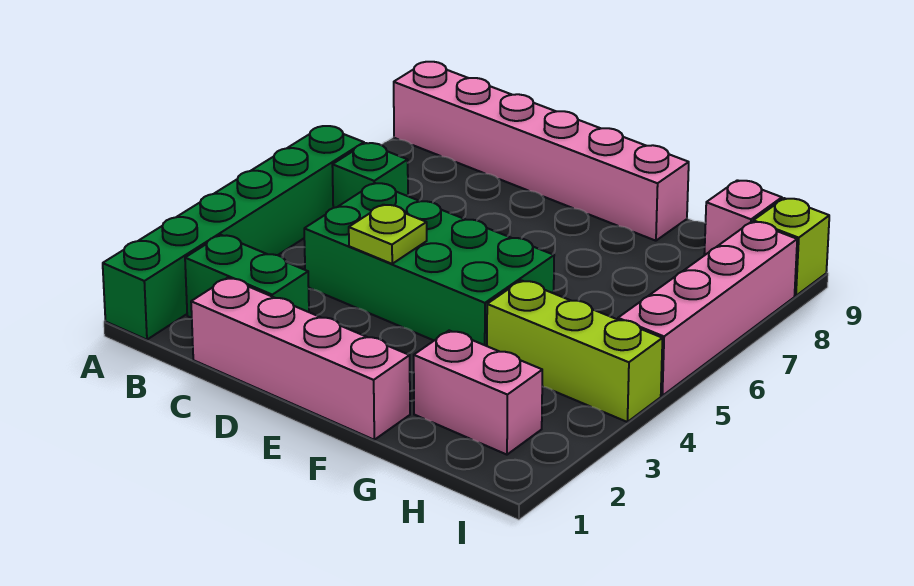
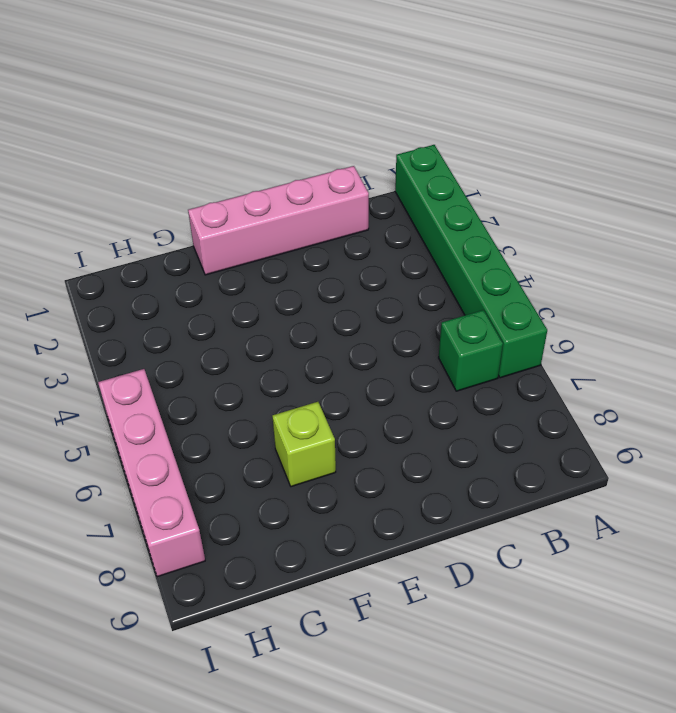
lime 1x1 brick [272,402,336,487] -> lime 1x1 brick moved to [753,198,829,296]
none -> pink 1x6 brick [394,62,689,241]
none -> green 1x2 brick [185,235,309,318]
none -> green 2x4 brick [304,183,554,346]

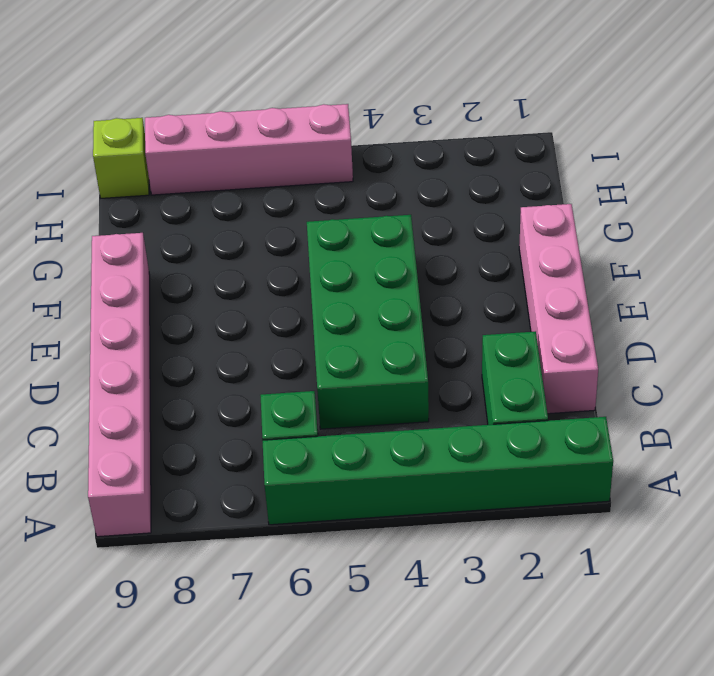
none -> pink 1x2 brick [414,331,543,455]
none -> lime 1x3 brick [487,280,662,422]
none -> pink 1x1 brick [704,180,782,255]

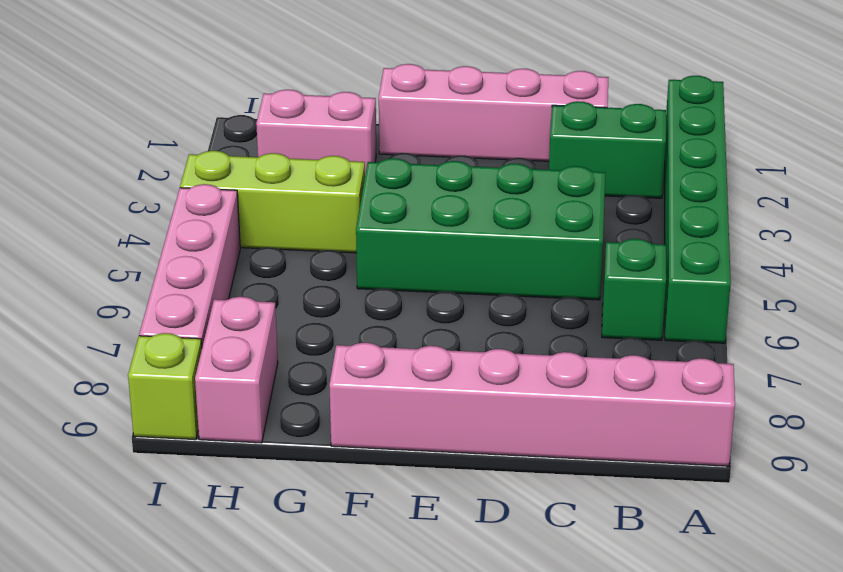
pink 1x2 brick [195,297,278,443] -> pink 1x1 brick [704,180,782,255]
none -> lime 1x1 plate [349,205,427,264]

